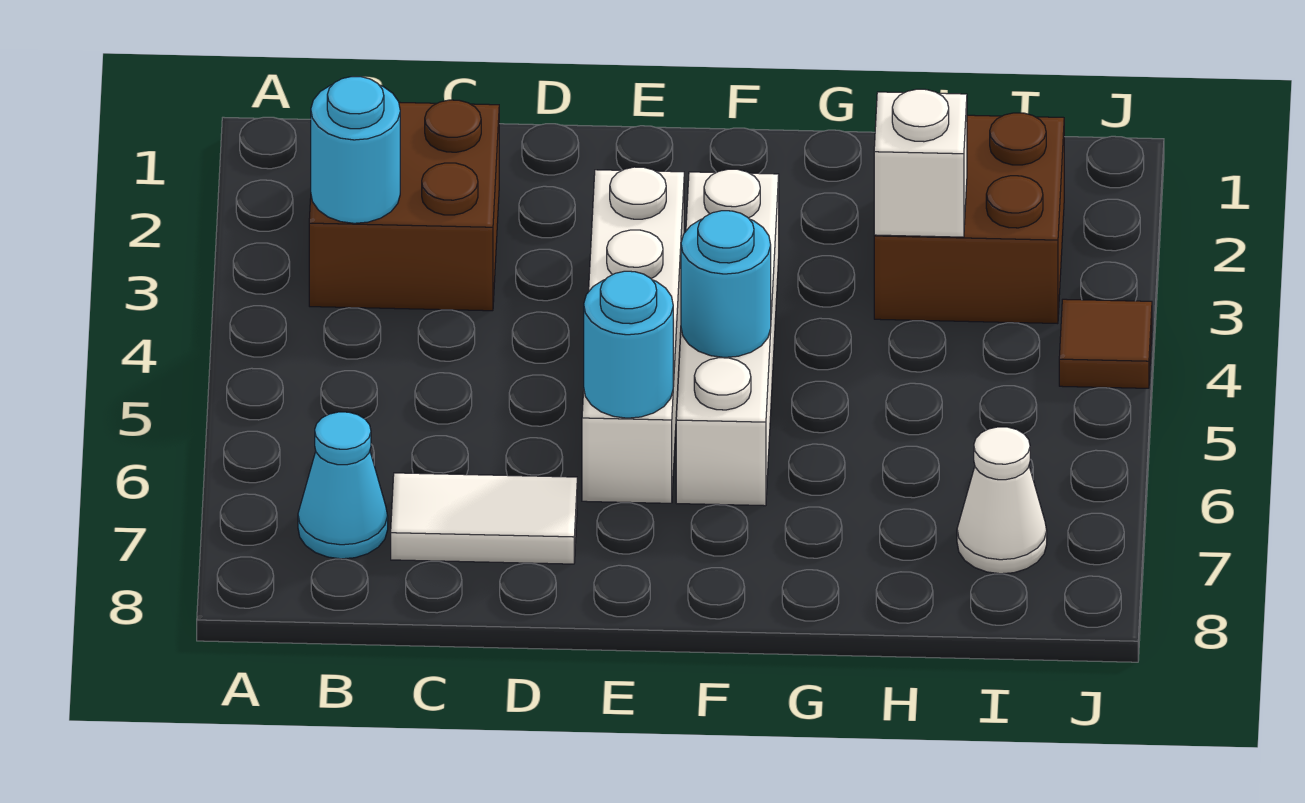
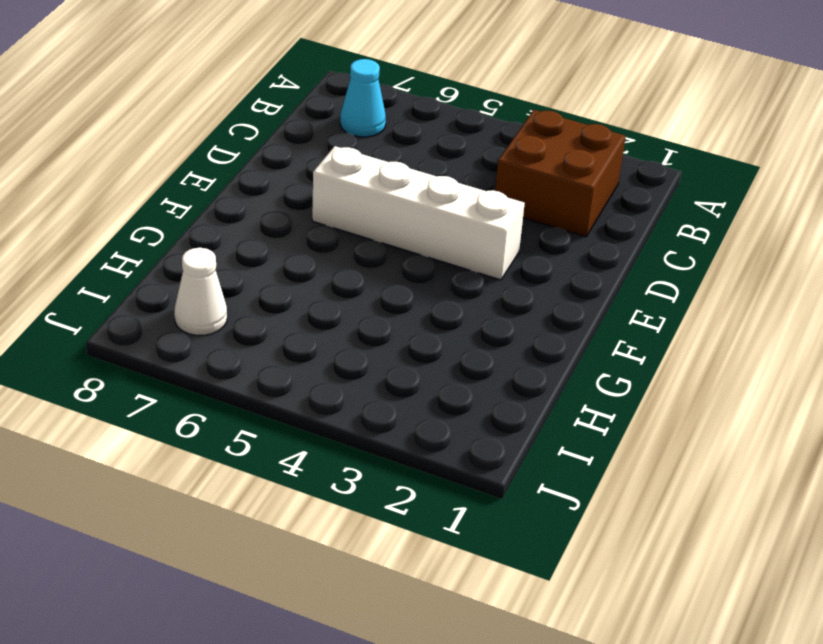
none -> white 1x2 tile [391,473,577,564]
none -> white 1x4 brick [676,169,779,506]
none -> brown 2x2 brick [874,113,1064,324]

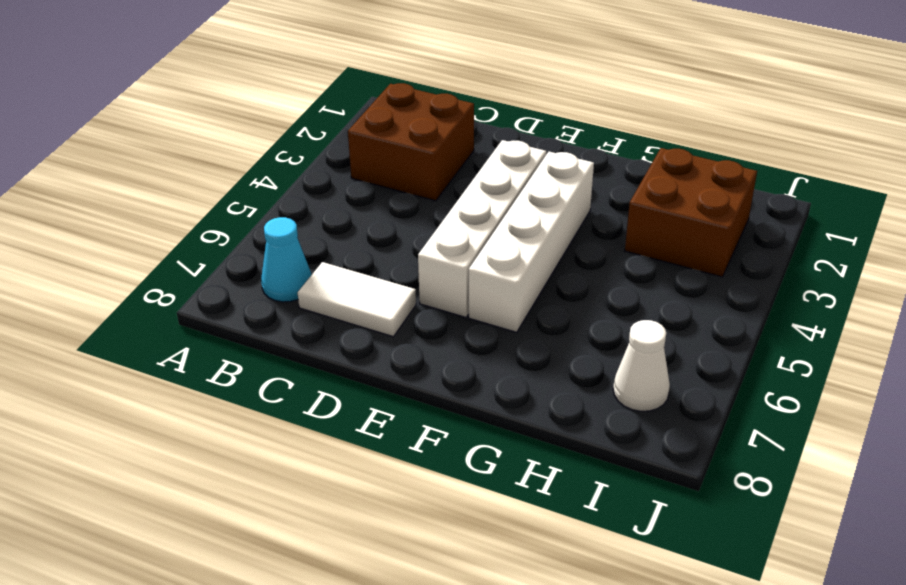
none -> brown 1x1 tile [1059,299,1152,388]
none -> cyan 1x1 round brick [311,77,400,223]
none -> cyan 1x1 round brick [584,271,673,418]

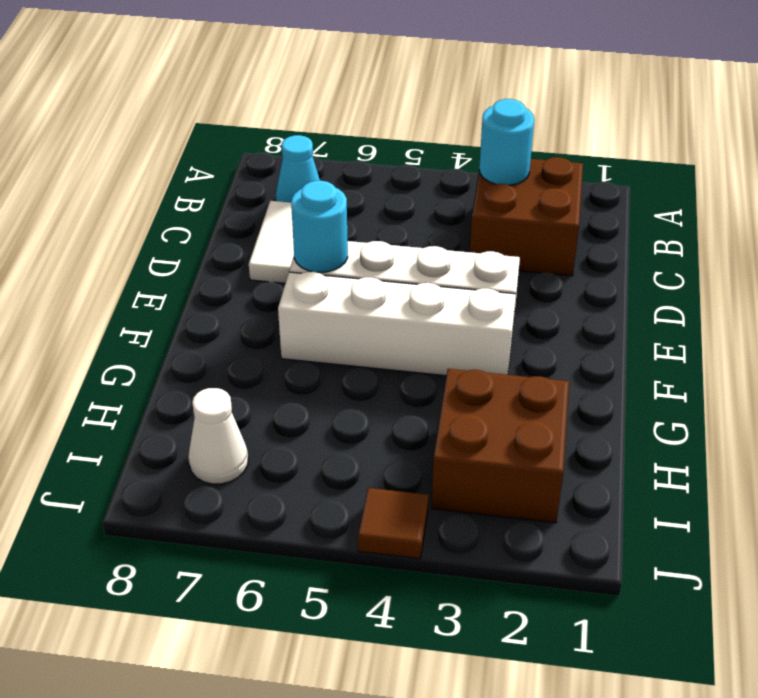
none -> cyan 1x1 round brick [681,211,771,357]
none -> white 1x1 brick [874,89,967,237]

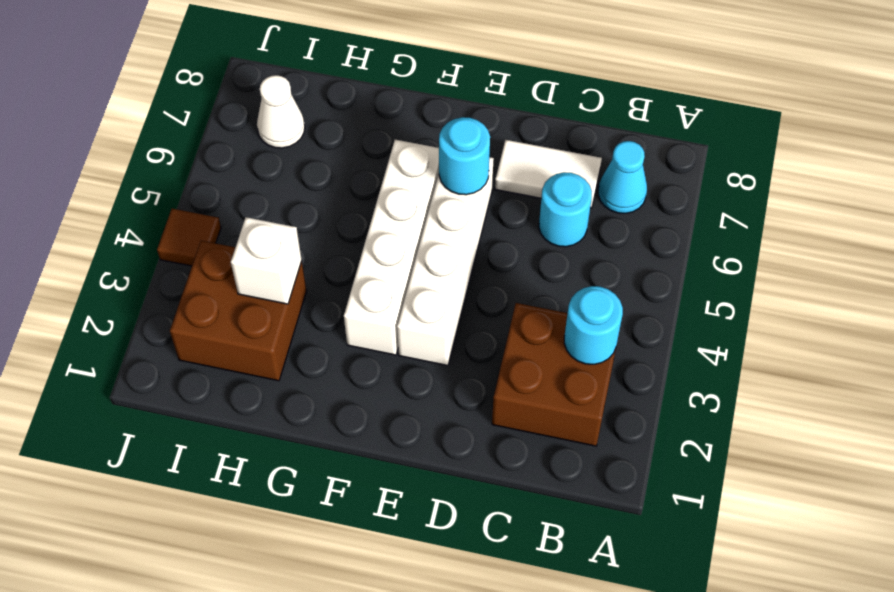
cyan 1x1 round brick [539,172,592,247] -> cyan 1x1 round brick moved to [681,211,771,357]

